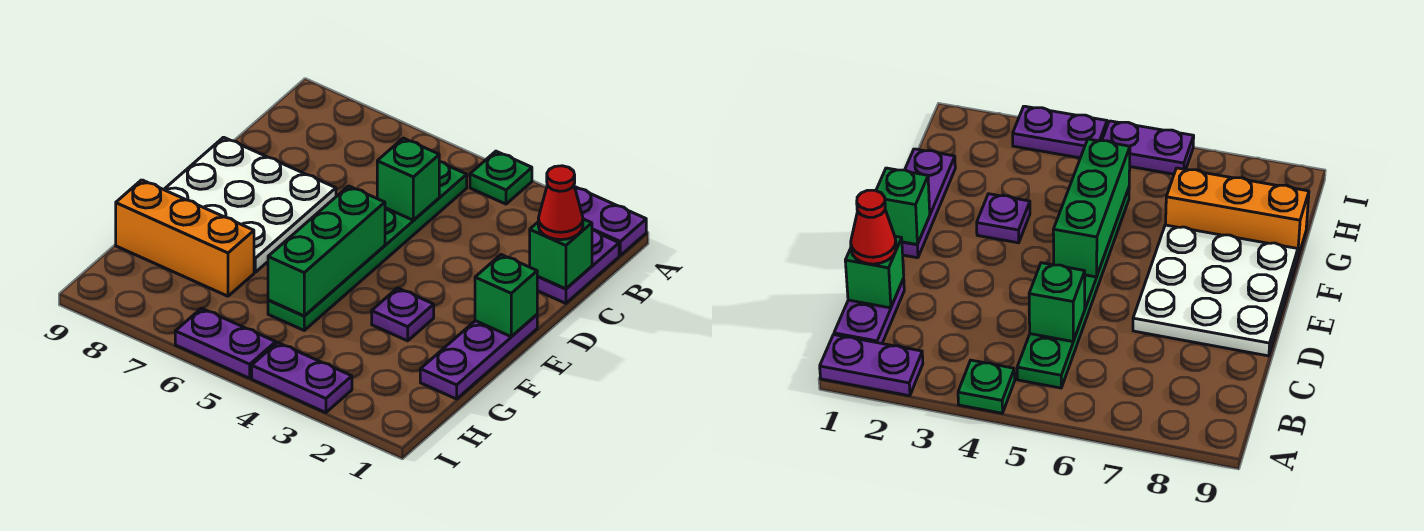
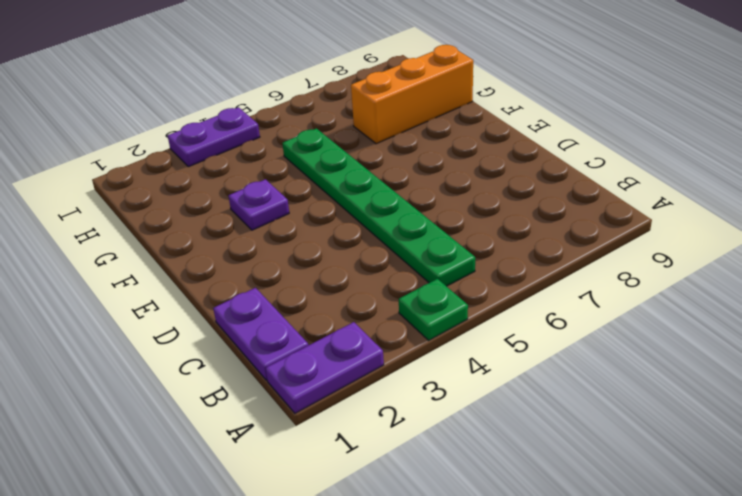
none -> white 3x3 plate [164,137,336,272]
none -> purple 1x3 plate [420,315,537,399]
none -> purple 1x2 plate [175,308,276,378]

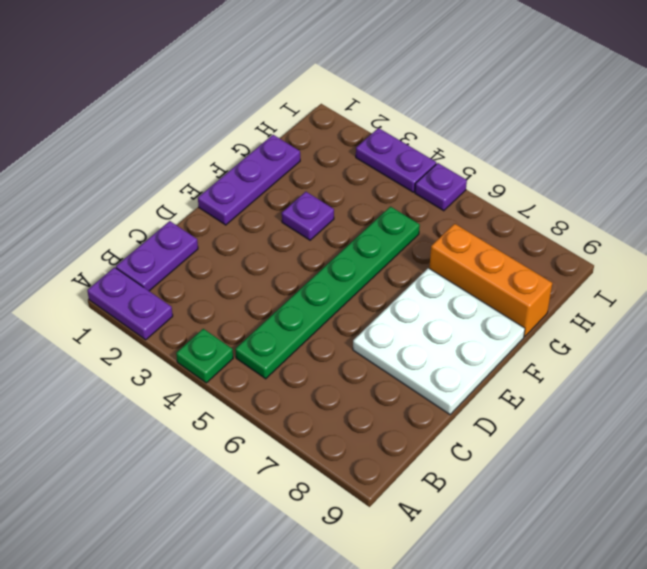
purple 1x1 plate [415,163,467,211] -> purple 1x2 plate [175,308,276,378]
none -> green 1x1 brick [530,219,592,289]
none -> green 1x1 brick [377,138,439,220]
none -> green 1x1 brick [475,255,538,337]

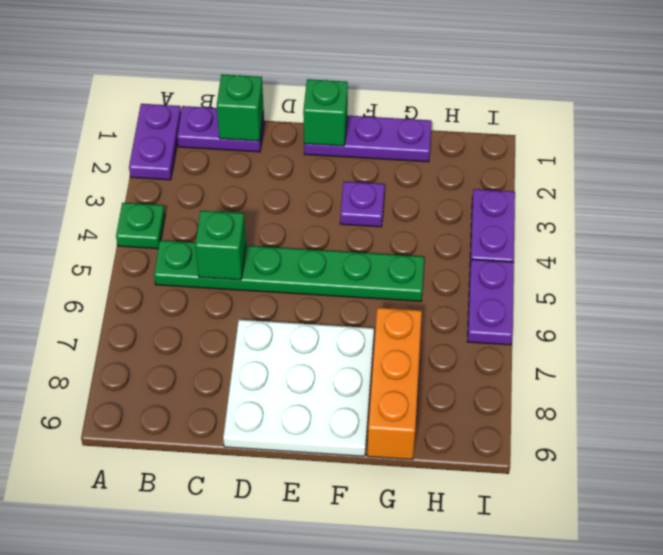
none -> green 1x3 brick [268,186,385,316]
none -> red 1x1 cone [538,166,583,240]

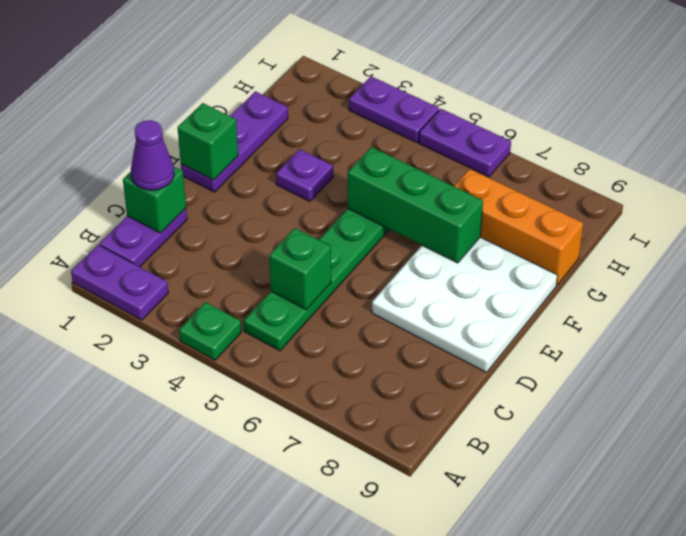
purple 1x1 cone [131,120,174,190] -> red 1x1 cone [538,166,583,240]
green 1x3 brick [348,147,483,263] -> green 1x3 brick turned to [268,186,385,316]

